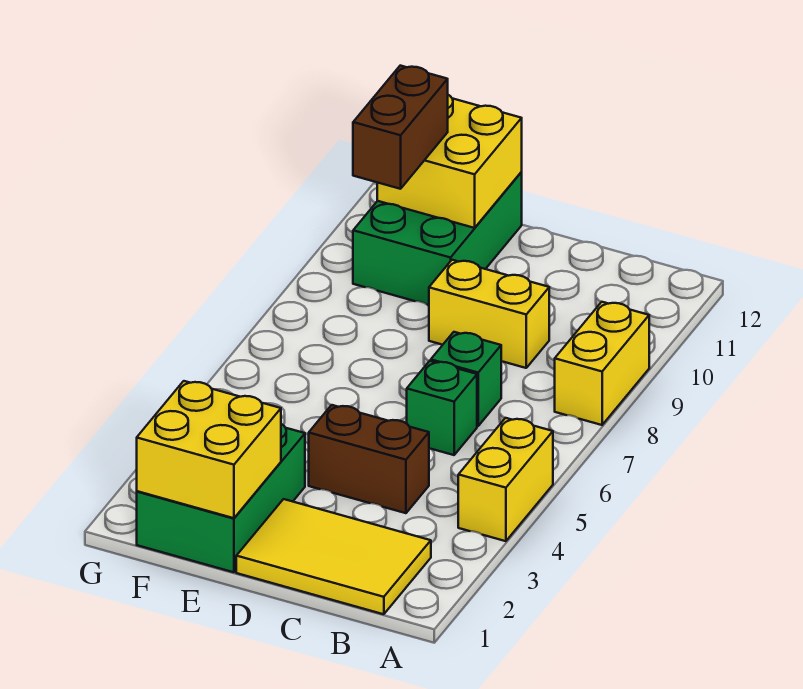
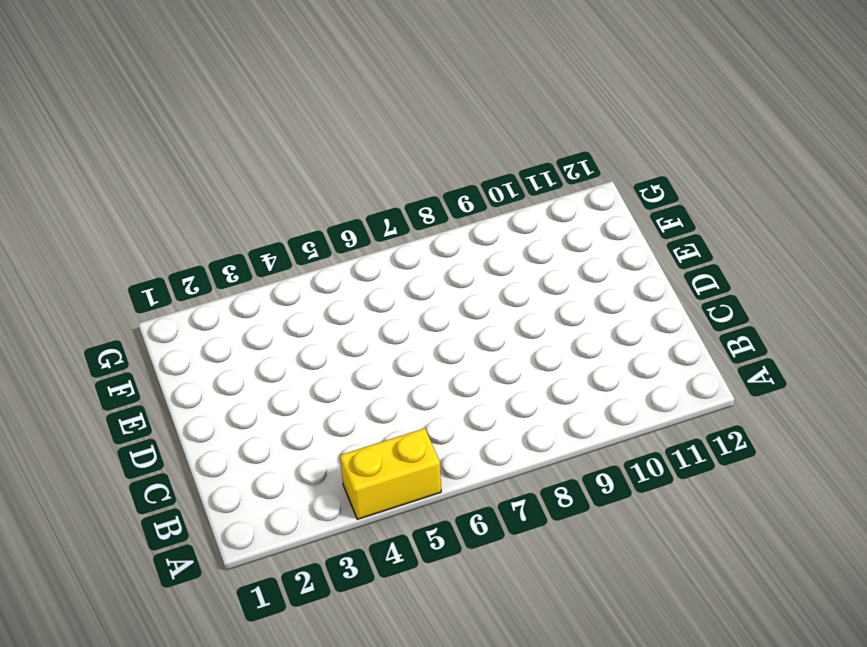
none -> yellow 1x2 brick [555,302,649,425]
none -> yellow 2x3 tile [236,499,431,614]
none -> brown 1x2 brick [309,405,429,513]

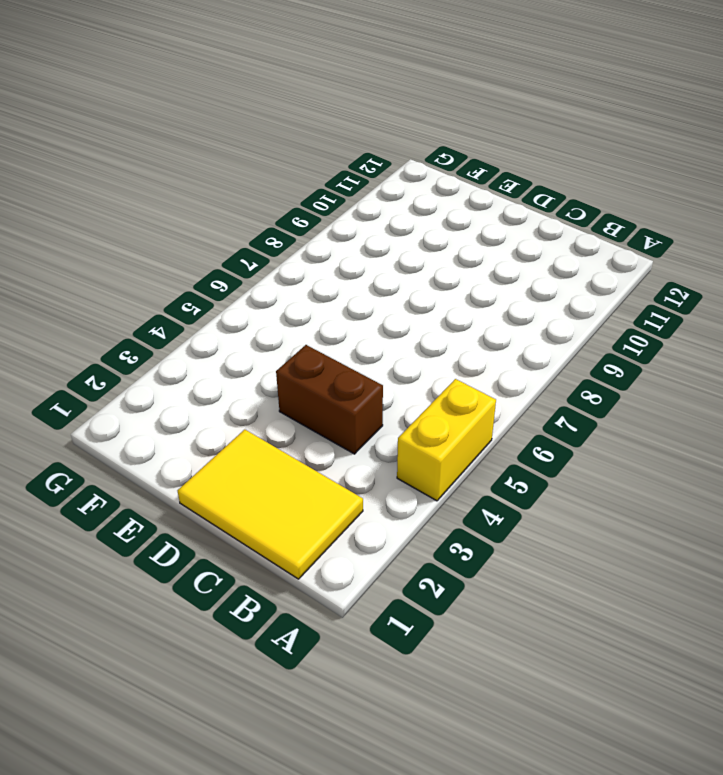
none -> yellow 1x2 brick [555,302,649,425]
none -> green 1x1 brick [407,361,477,455]
none -> green 1x1 brick [431,332,501,426]

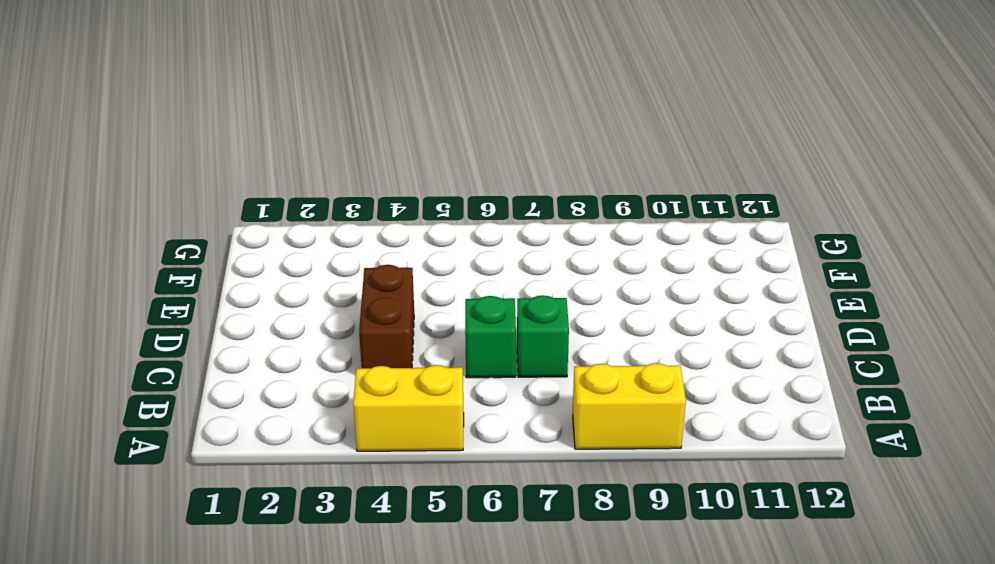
none -> yellow 2x3 tile [236,499,431,614]
none -> yellow 1x2 brick [429,260,549,368]
none -> green 2x3 brick [137,424,305,572]

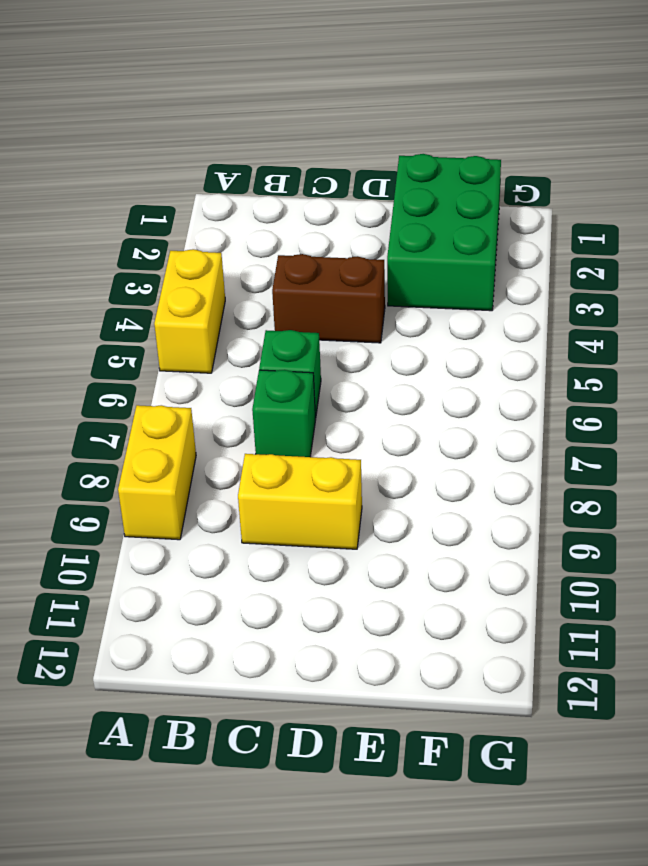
none -> yellow 2x3 tile [236,499,431,614]
none -> green 2x3 brick [353,172,522,305]
none -> yellow 2x2 brick [137,381,281,518]

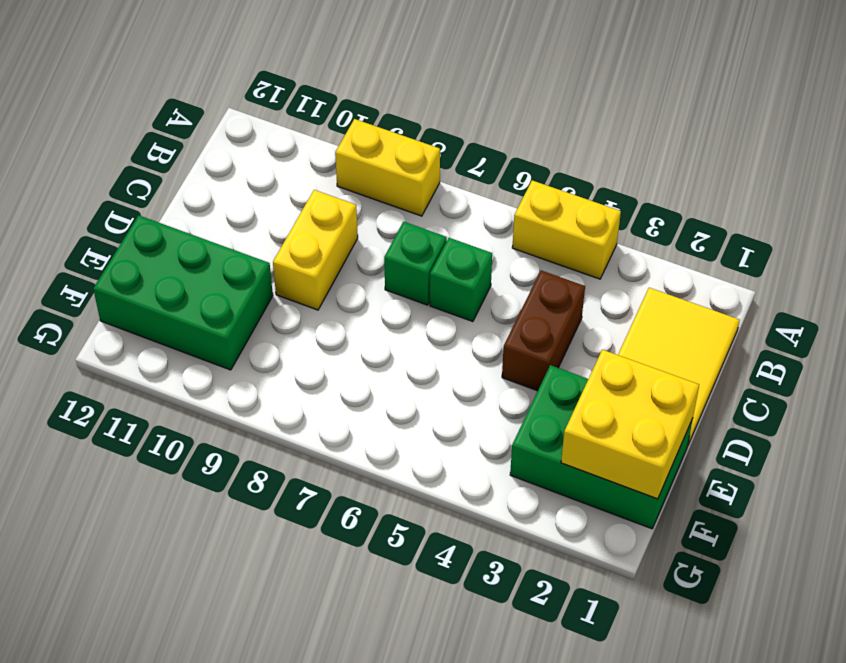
none -> yellow 2x2 brick [377,95,522,228]
none -> brown 1x2 brick [353,66,448,189]

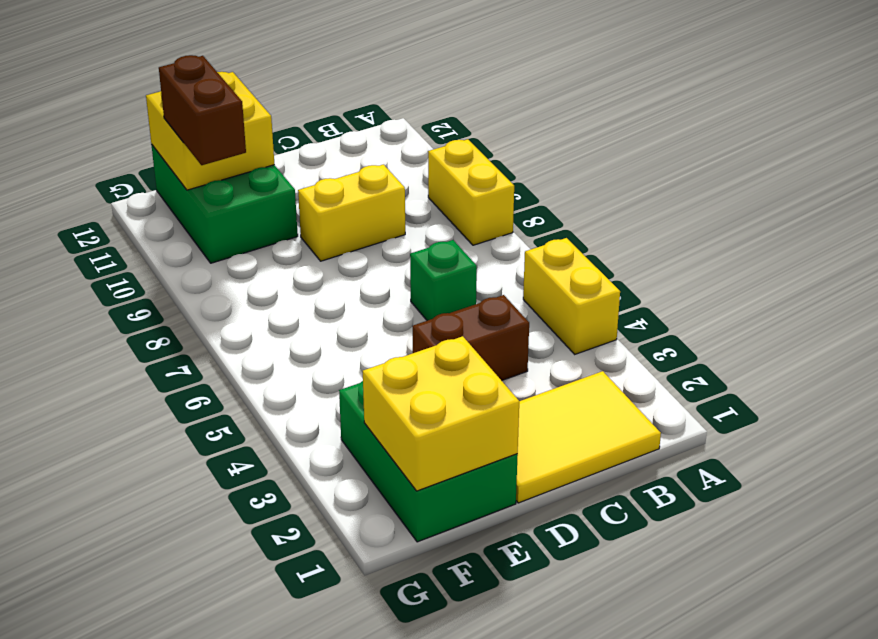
none -> green 1x1 brick [431,332,501,426]

